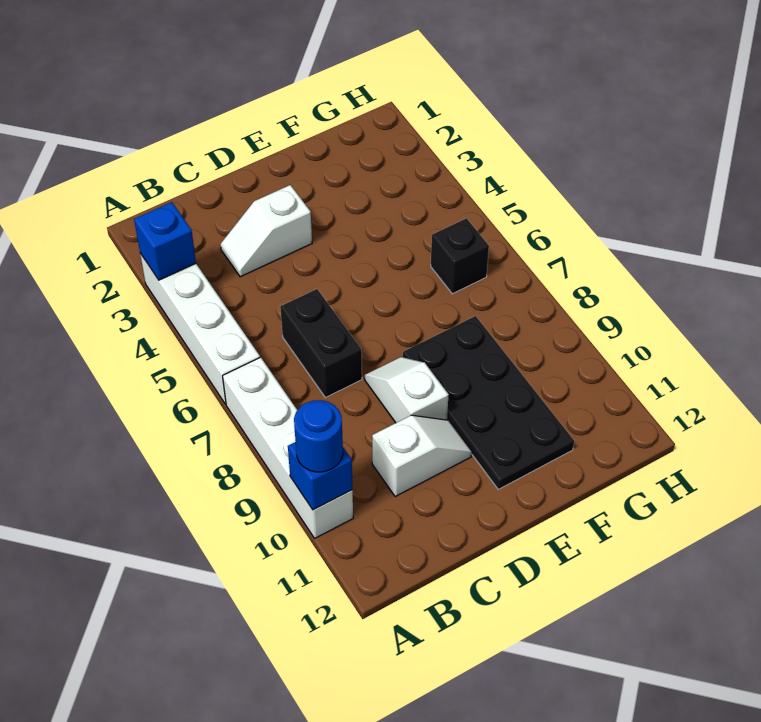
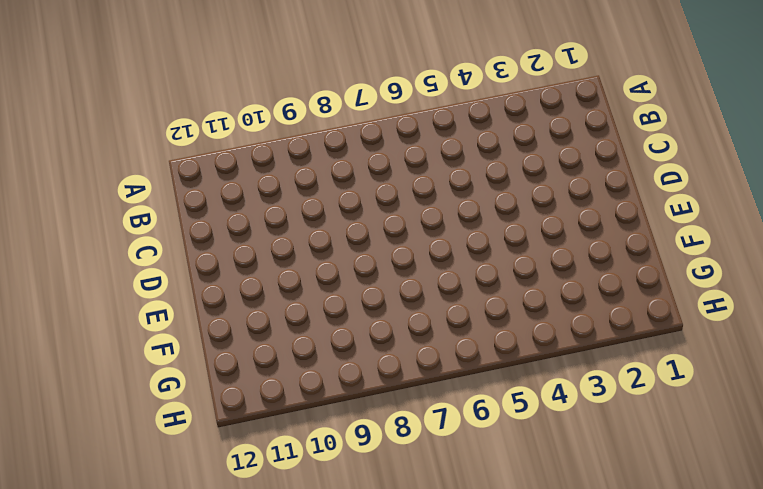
none -> white 1x4 brick [140,253,260,404]
none -> white 1x4 brick [223,357,353,538]

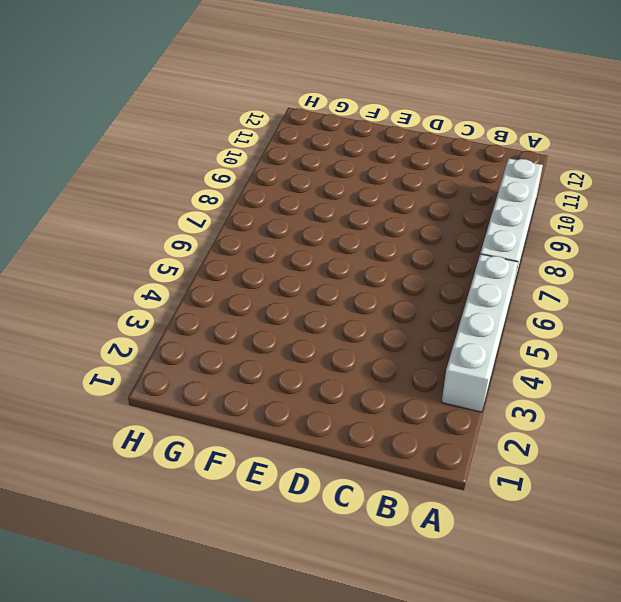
none -> white 1x2 slope [220,185,312,277]
none -> black 1x2 brick [280,289,362,398]

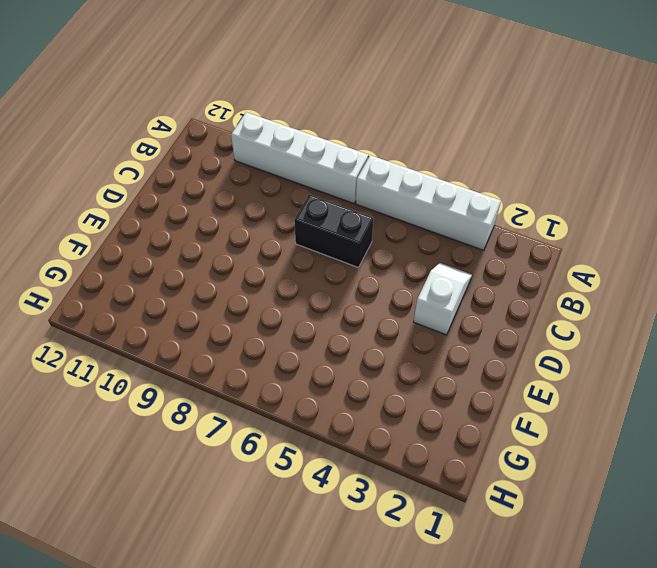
none -> white 1x2 slope [372,415,472,497]
none -> white 1x2 slope [365,357,449,423]

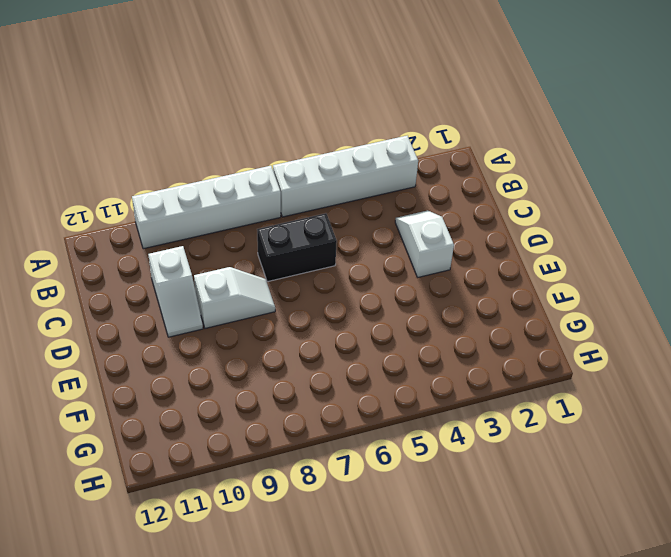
none -> black 2x4 plate [403,316,574,489]
none -> black 1x1 brick [431,218,489,294]

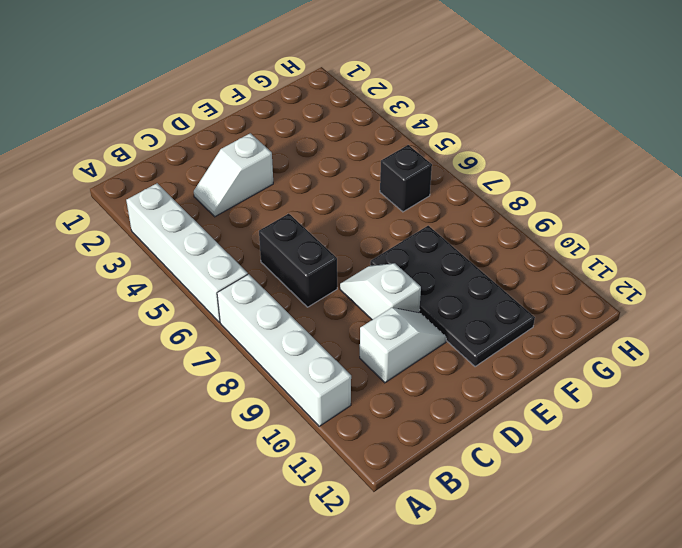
none -> blue 1x1 brick [134,202,196,280]
none -> blue 1x1 brick [288,442,352,510]

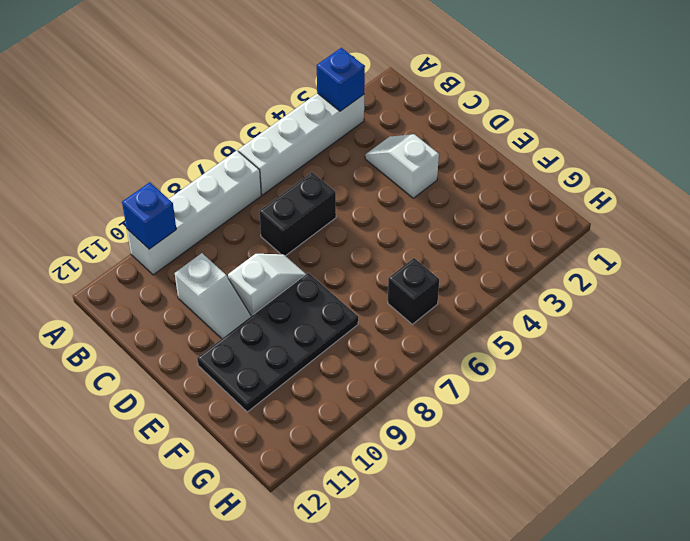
none -> blue 1x1 round brick [294,400,343,472]

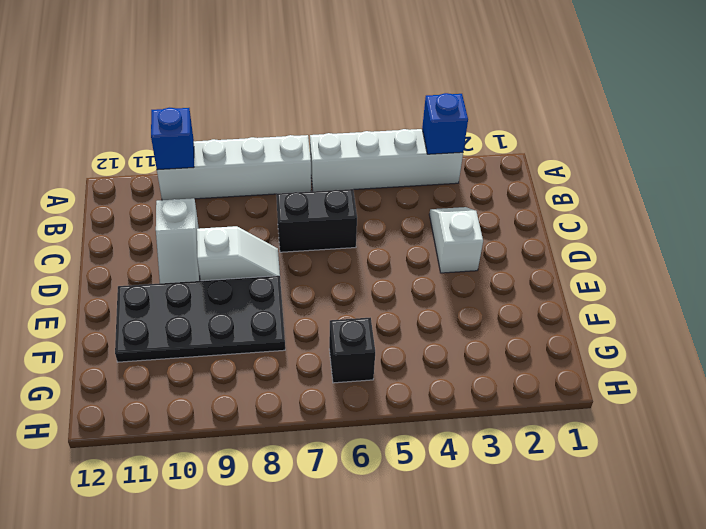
none -> blue 1x1 round brick [294,400,343,472]

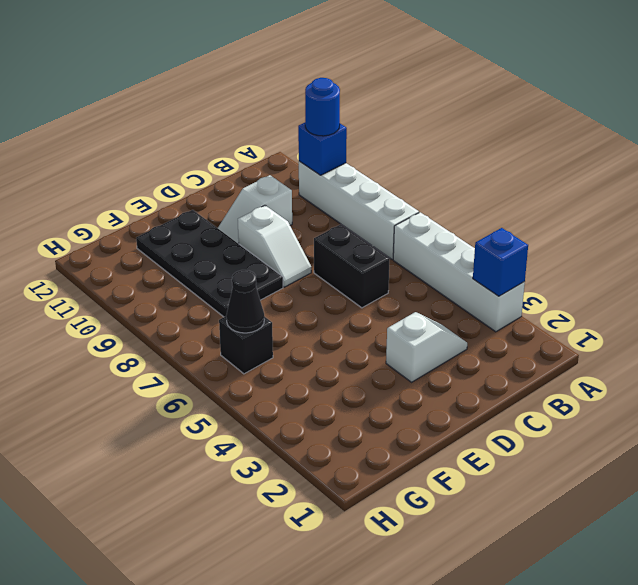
black 1x1 cone [226,270,264,333] -> none

